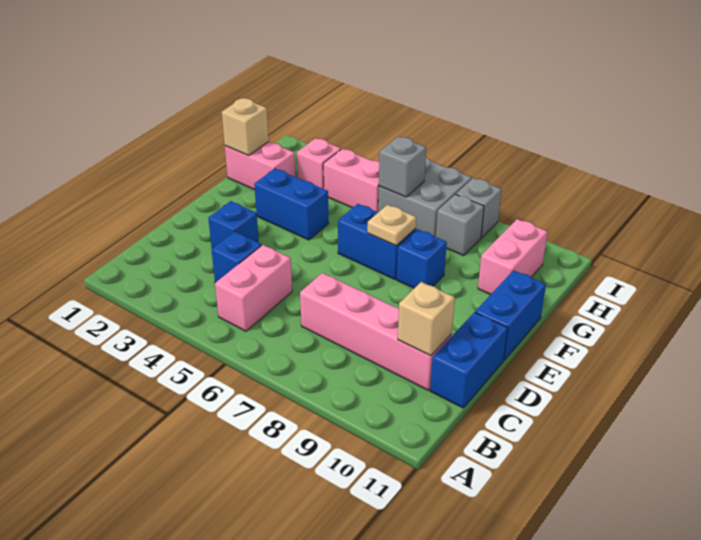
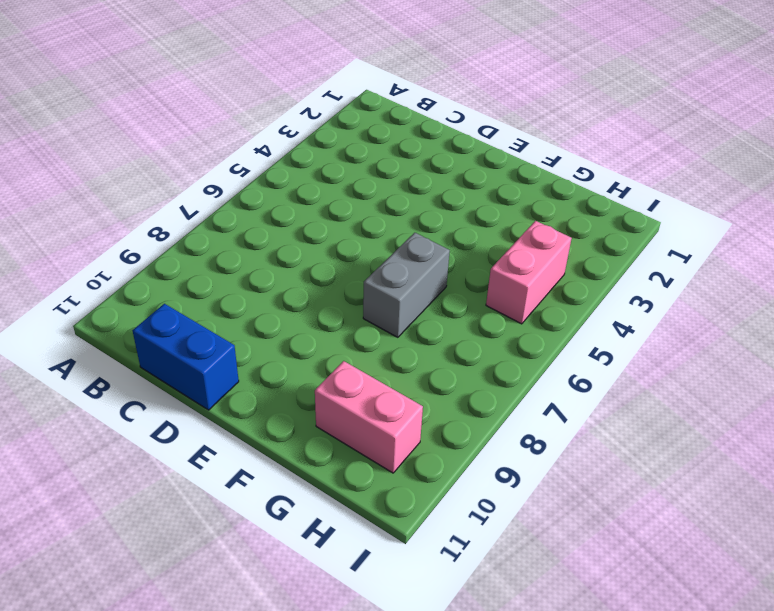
grey 1x2 brick [363,233,450,337] -> blue 1x2 brick [338,204,416,279]
none -> pink 1x2 brick [215,245,292,331]
none -> blue 1x1 brick [211,231,262,283]
none -> pink 1x4 brick [300,273,452,390]

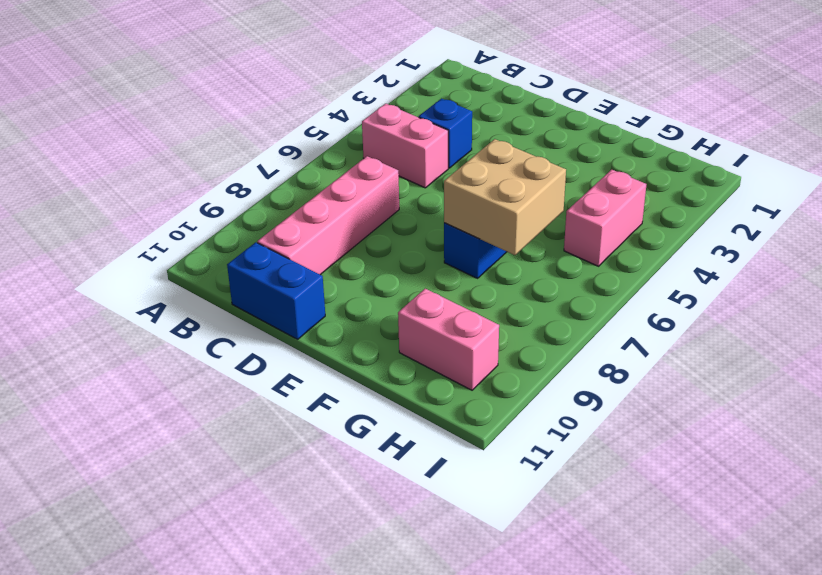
tan 2x2 brick [444,139,566,255] -> tan 1x1 plate [367,205,416,246]
none -> blue 1x1 brick [208,201,259,248]
none -> blue 1x2 brick [475,270,546,360]
none -> blue 1x2 brick [254,169,329,240]

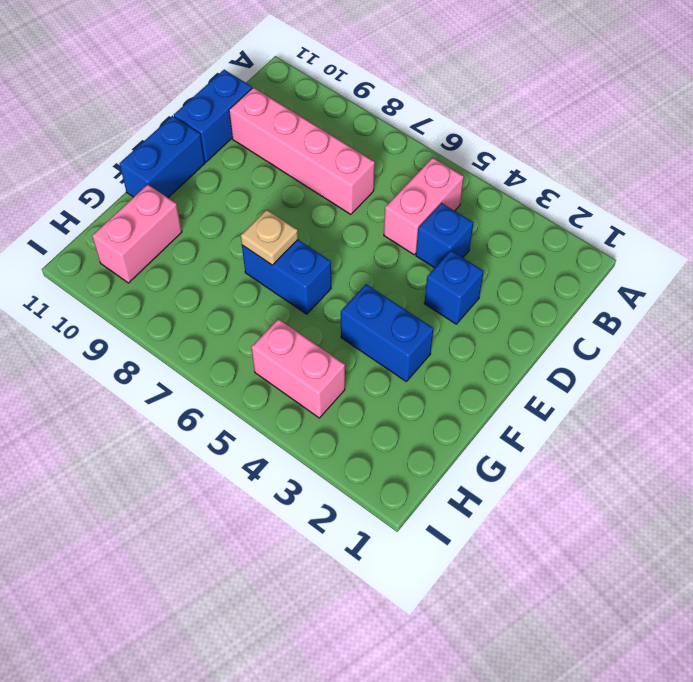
none -> blue 1x1 brick [397,229,447,288]
none -> pink 1x2 brick [225,142,296,190]
none -> pink 1x1 brick [297,138,341,189]

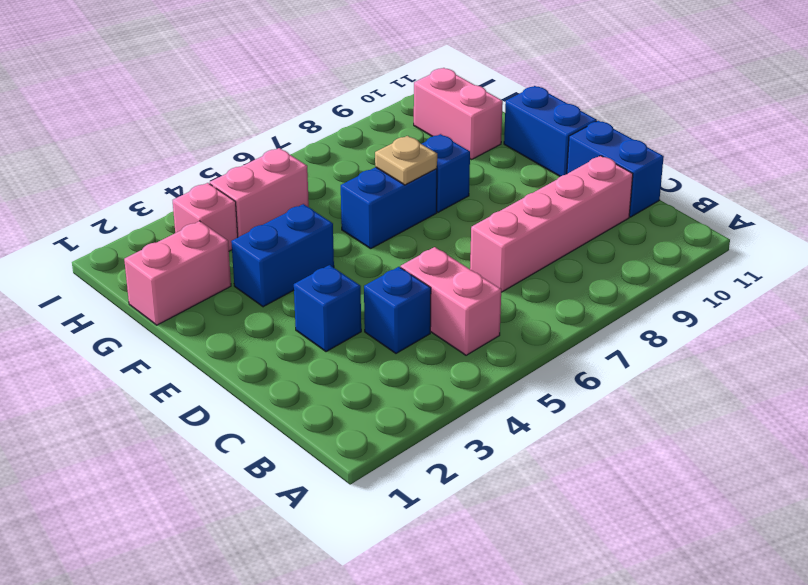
none -> grey 2x2 brick [378,158,472,237]
none -> grey 1x1 brick [436,194,484,256]
none -> grey 1x1 brick [456,178,502,238]

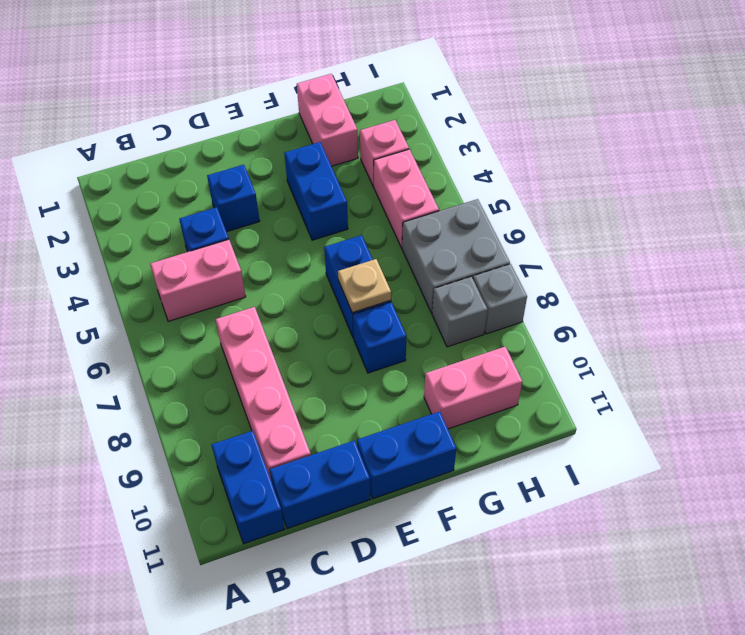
blue 1x2 brick [212,431,285,544] -> none
none -> tan 1x1 brick [398,282,455,356]
none -> tan 1x1 brick [222,98,269,156]
none -> grey 1x1 brick [379,136,426,197]

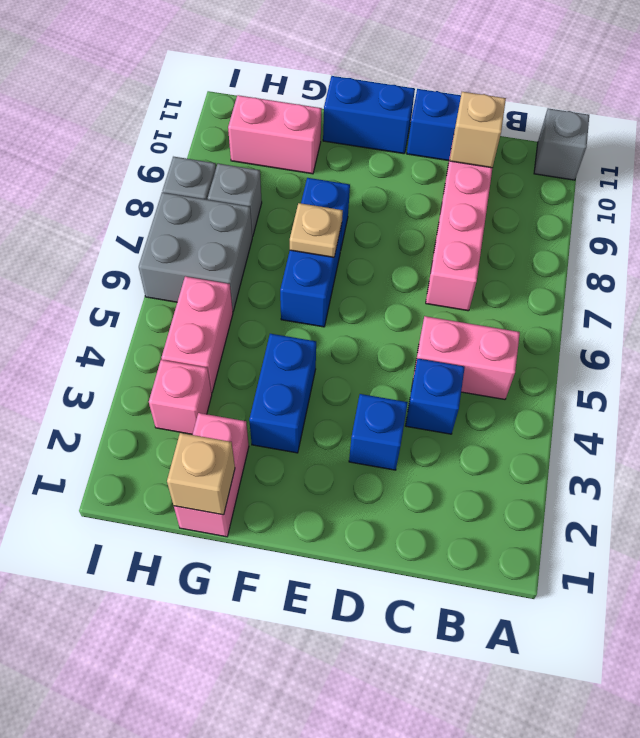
grey 1x1 brick [534,108,589,180] -> grey 1x1 brick moved to [379,136,426,197]

